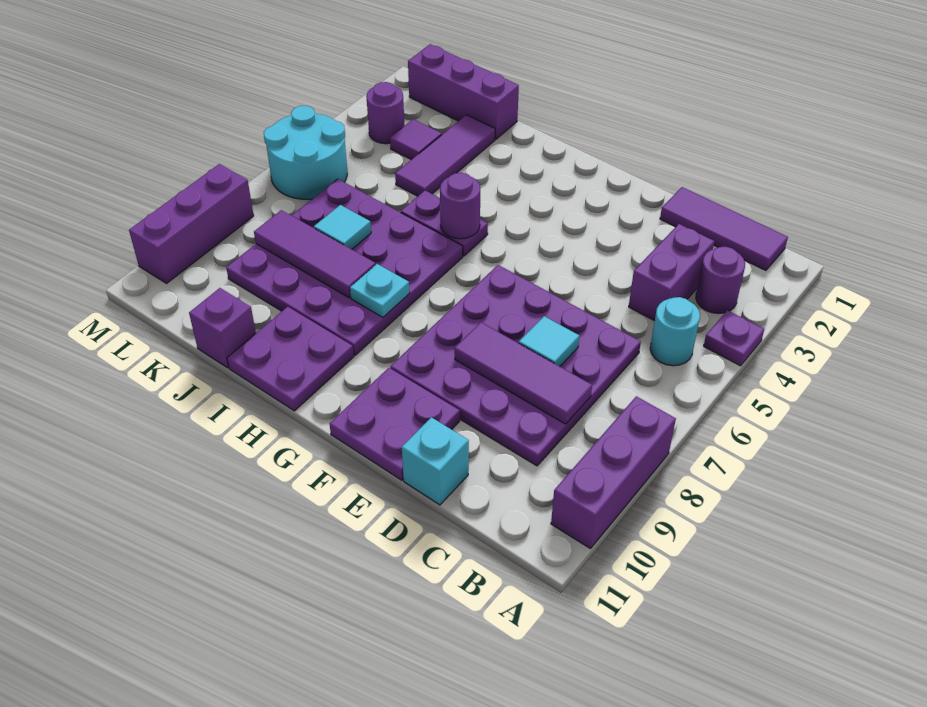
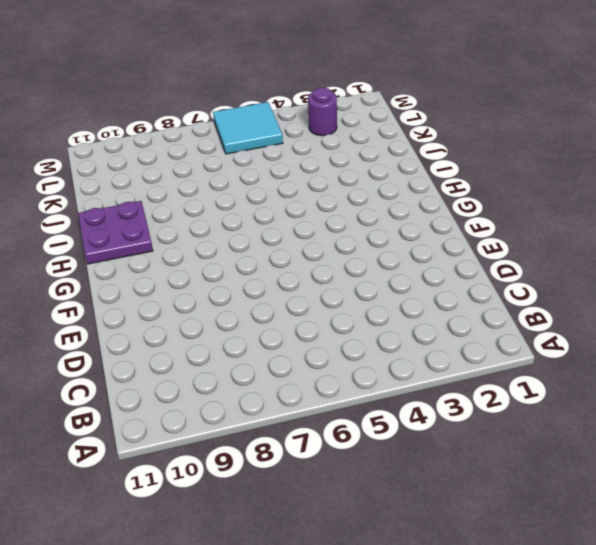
cyan 2x2 tile [213,102,283,154] -> cyan 2x2 round brick [264,106,347,199]
none -> purple 1x1 plate [704,310,764,366]
none -> purple 1x3 brick [551,396,676,549]
none -> purple 1x3 tile [660,187,788,270]

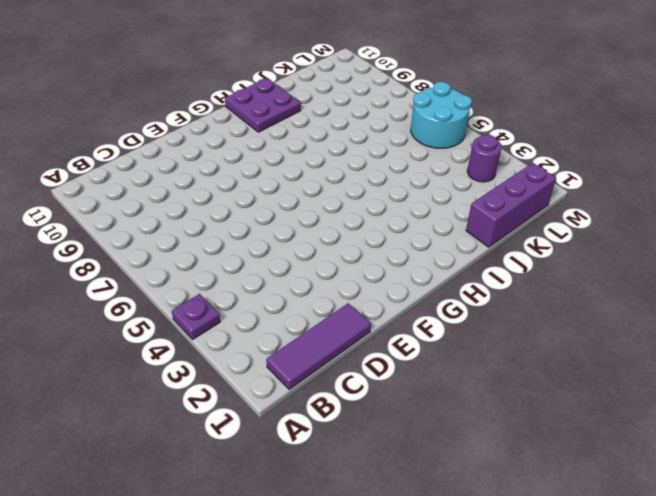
none -> purple 1x3 brick [551,396,676,549]
none -> purple 1x1 round brick [696,246,745,314]
none -> cyan 1x1 round brick [650,297,700,366]

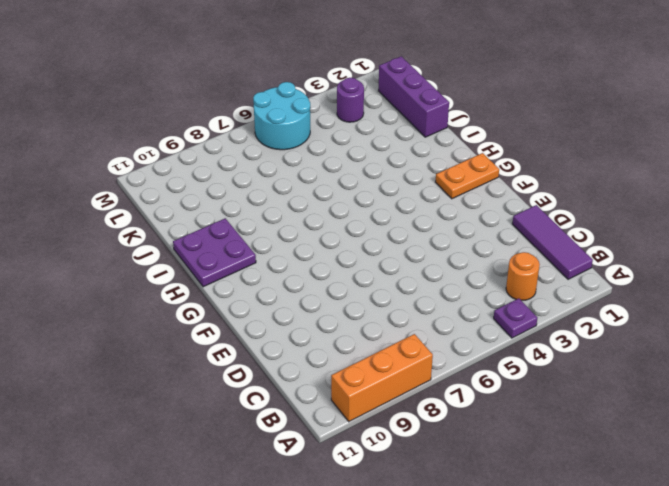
orange 1x3 brick [331,334,433,421] -> purple 1x3 brick [551,396,676,549]
orange 1x1 round brick [506,252,540,300] -> purple 1x1 round brick [696,246,745,314]
orange 1x2 plate [436,153,499,199] -> none
none -> cyan 1x1 round brick [650,297,700,366]
none -> purple 1x2 brick [629,224,714,321]
none -> purple 4x4 plate [390,265,641,466]

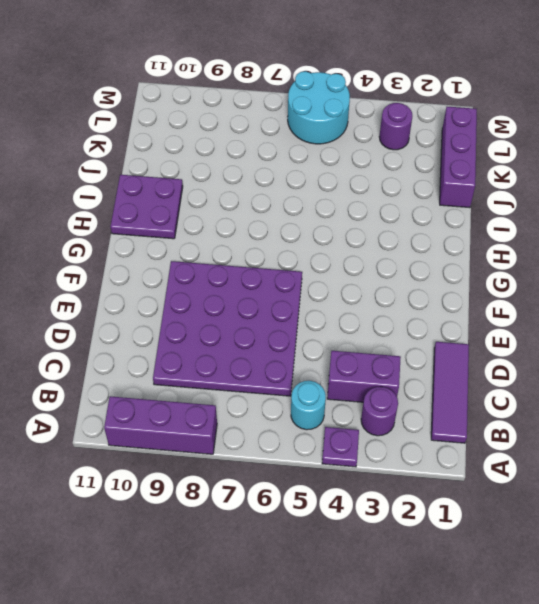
none -> cyan 1x1 brick [402,417,469,505]
none -> purple 2x2 plate [330,368,460,480]
none -> purple 1x2 plate [401,191,488,256]

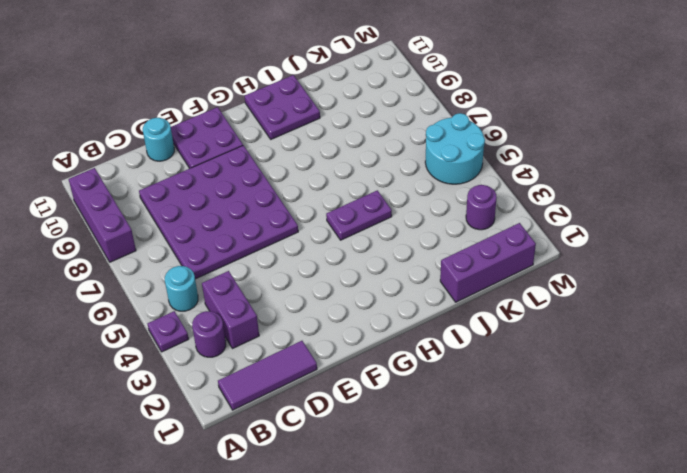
cyan 1x1 round brick [143,118,174,161] -> cyan 1x1 brick [402,417,469,505]
none -> purple 4x4 plate [226,179,463,355]
none -> purple 1x3 tile [395,115,495,196]
none -> purple 1x1 brick [189,288,256,368]

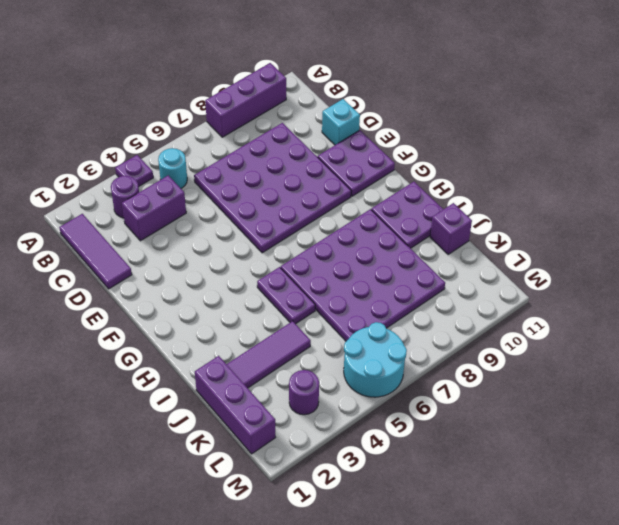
none -> purple 1x1 tile [390,119,442,160]
none -> purple 1x3 brick [129,164,254,283]
none -> purple 1x3 tile [454,322,592,424]

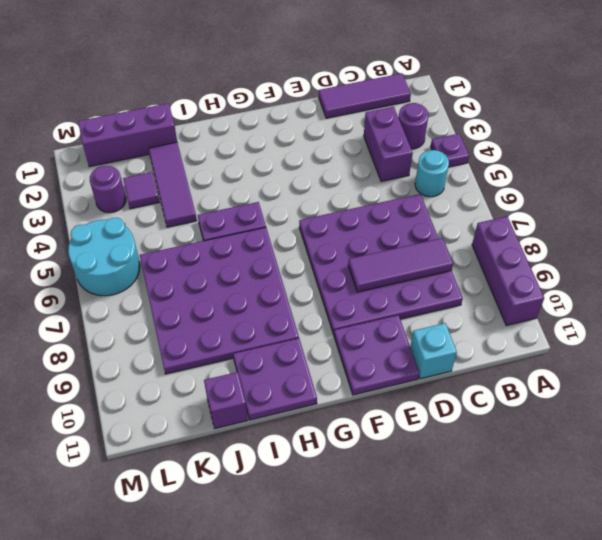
none -> purple 1x3 brick [129,164,254,283]
none -> cyan 1x1 tile [519,316,579,366]
none -> purple 1x1 round brick [440,173,480,239]

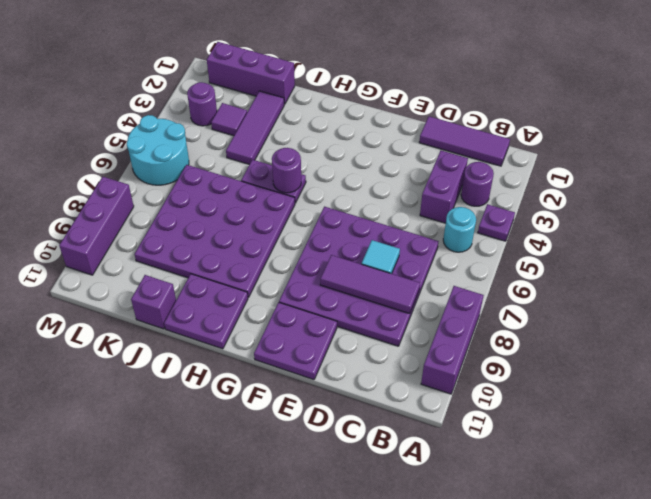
none -> cyan 1x1 brick [402,417,469,505]
none -> cyan 1x1 plate [350,264,410,317]
none -> purple 1x3 tile [254,210,376,298]

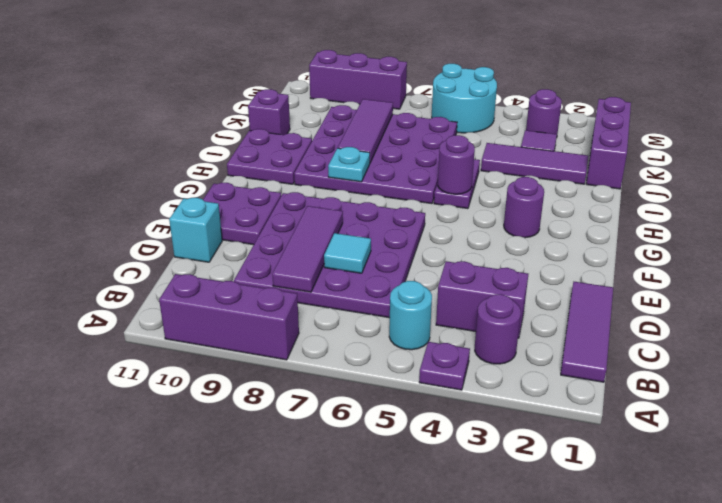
purple 1x1 round brick [504,177,544,238] -> none
none -> cyan 1x1 tile [314,205,371,249]

